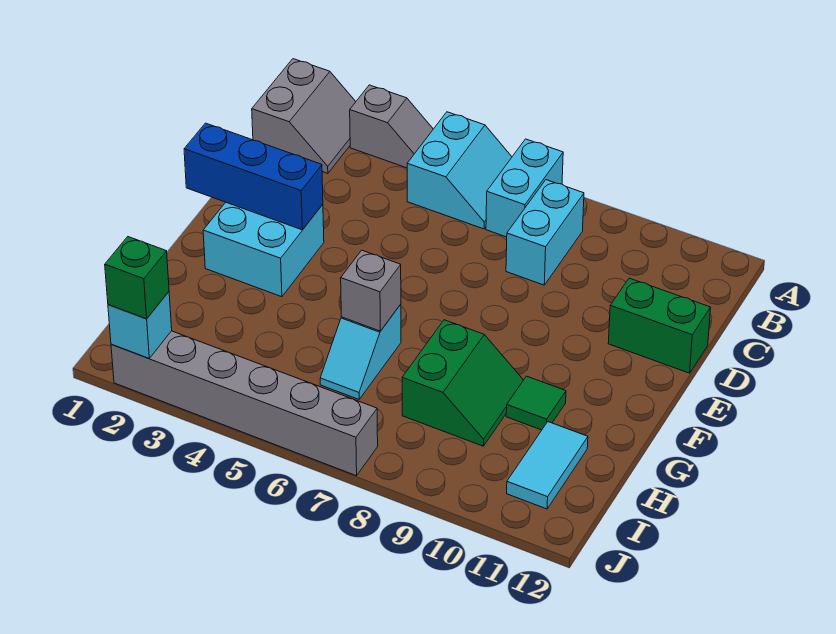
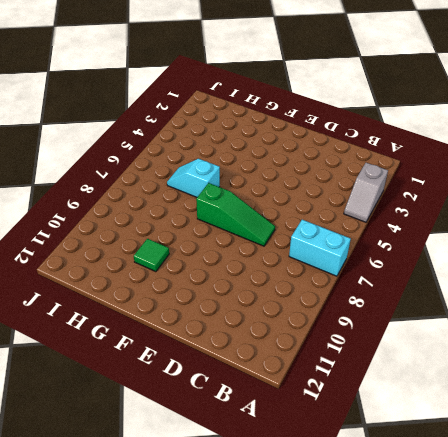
green 1x3 slope [196,183,275,246] -> none
none -> grey 2x2 slope [252,59,356,173]
none -> cyan 2x2 slope [407,112,512,229]
none -> cyan 1x2 brick [506,180,584,285]

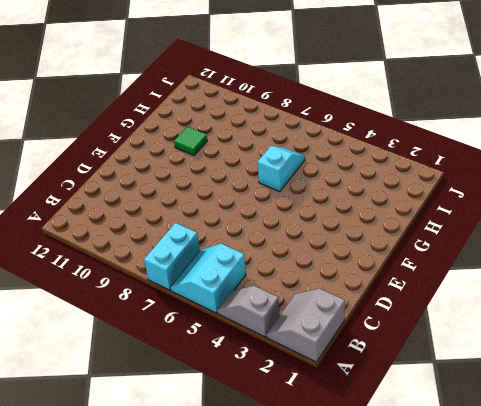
none -> cyan 1x2 brick [506,180,584,285]
none -> green 1x2 brick [608,278,711,373]
none -> cyan 2x2 brick [203,202,324,297]

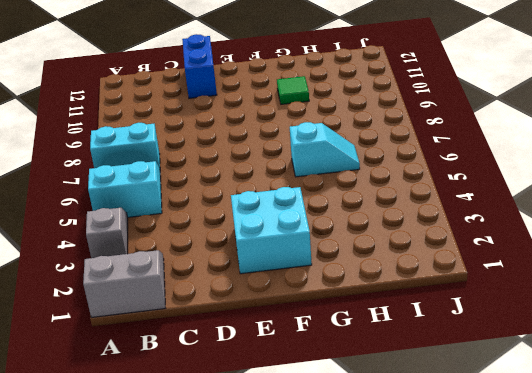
blue 1x2 brick [182,34,217,98] -> green 1x2 brick [608,278,711,373]
none -> cyan 1x2 brick [506,180,584,285]
none -> green 2x2 slope [402,320,523,446]
none -> cyan 1x2 tile [507,422,588,509]

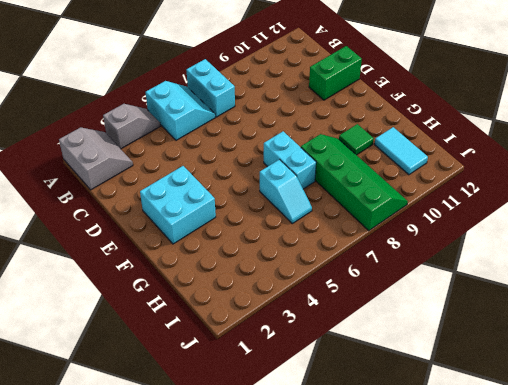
cyan 1x2 brick [264,131,316,189] -> cyan 1x2 brick moved to [506,180,584,285]
green 2x4 slope [301,134,408,231] -> green 2x2 slope [402,320,523,446]
none -> grey 1x6 brick [111,331,378,476]
none -> blue 1x3 brick [184,123,323,230]
none -> grey 1x1 brick [341,250,401,331]

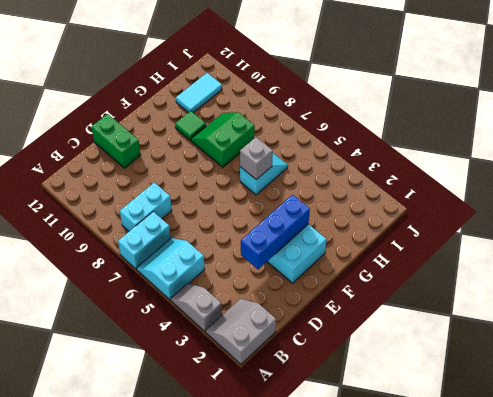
blue 1x3 brick [241,195,310,269] -> blue 1x3 brick turned to [184,123,323,230]
none -> grey 1x6 brick [111,331,378,476]
none -> cyan 1x1 brick [108,292,172,358]
none -> green 1x1 brick [105,237,169,319]

